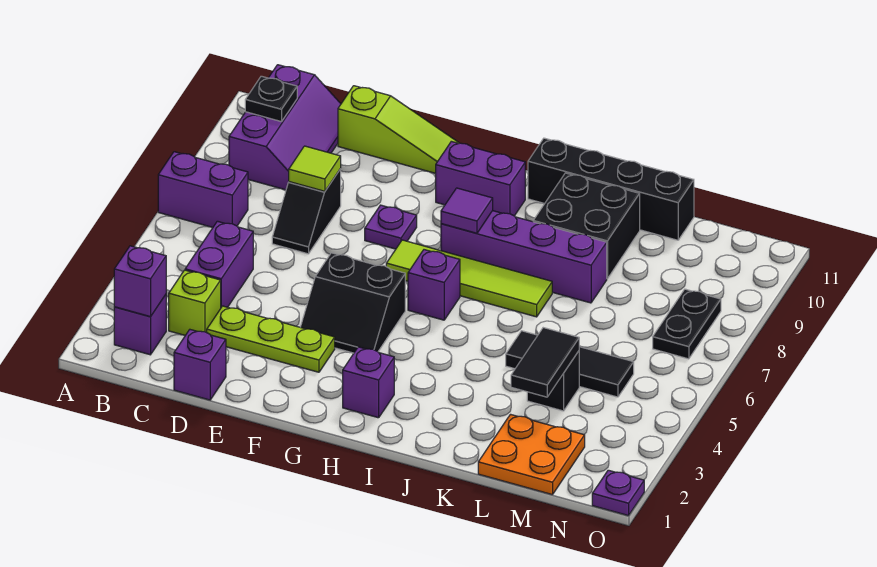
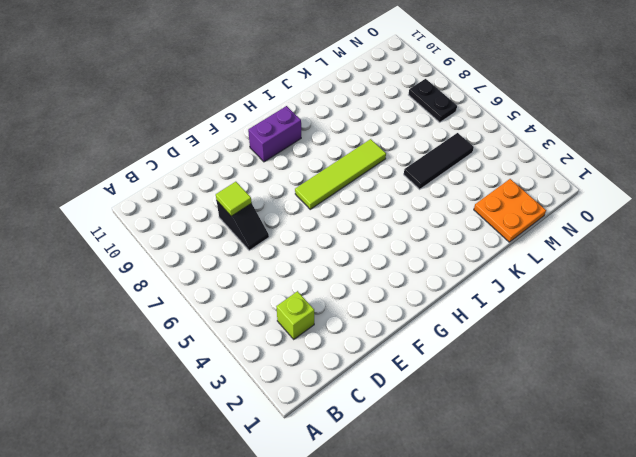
none -> purple 1x2 brick [158,152,248,227]
none -> purple 1x1 brick [114,295,166,355]
none -> purple 2x3 slope [229,65,341,190]

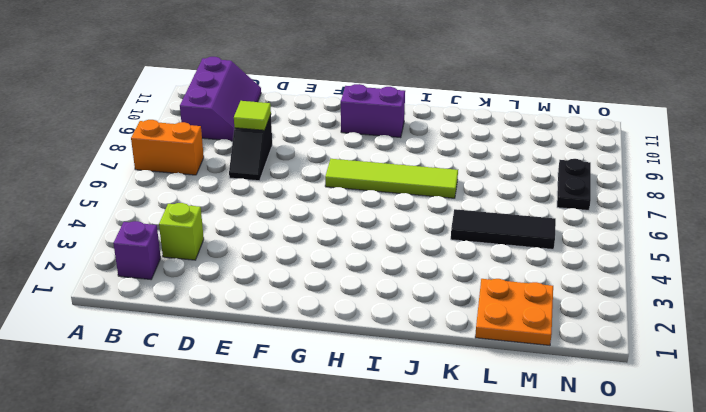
orange 1x2 brick [131,120,204,175] -> purple 1x2 brick [158,152,248,227]
none -> purple 1x2 brick [185,221,253,307]
none -> purple 1x1 brick [174,330,226,400]
none -> lime 1x3 plate [207,306,335,372]

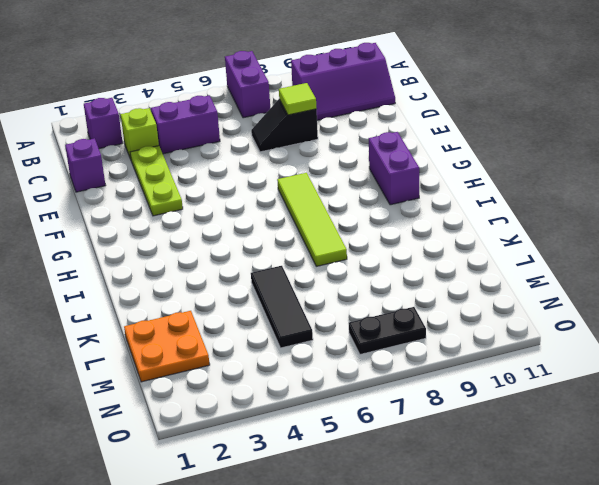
none -> lime 1x3 slope [338,86,459,173]
none -> black 2x2 slope [300,253,405,353]
none -> purple 1x1 plate [365,205,417,249]

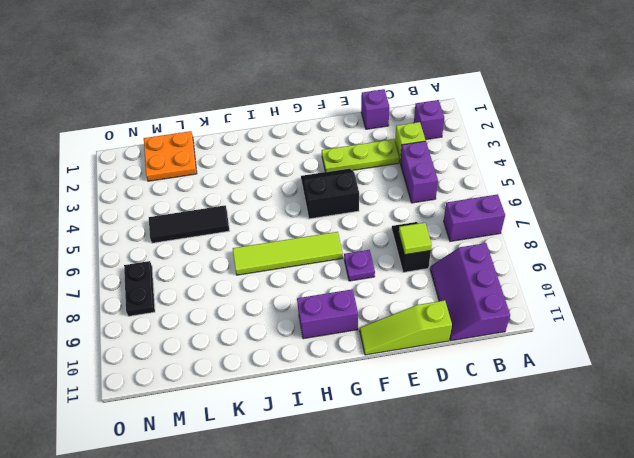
none -> purple 1x1 brick [343,347,394,418]
none -> purple 1x1 brick [408,250,460,320]
none -> purple 1x4 brick [441,211,607,303]

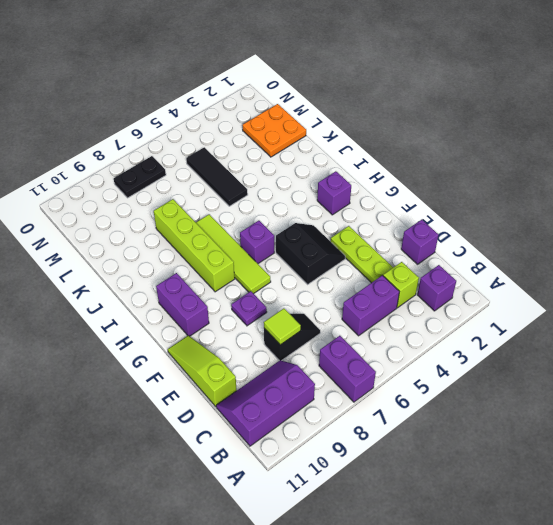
lime 1x4 brick [154,199,235,292] -> purple 1x4 brick [441,211,607,303]
none -> black 1x4 brick [528,138,694,240]
none -> black 2x2 brick [533,173,640,279]
none -> black 1x1 brick [527,351,579,411]

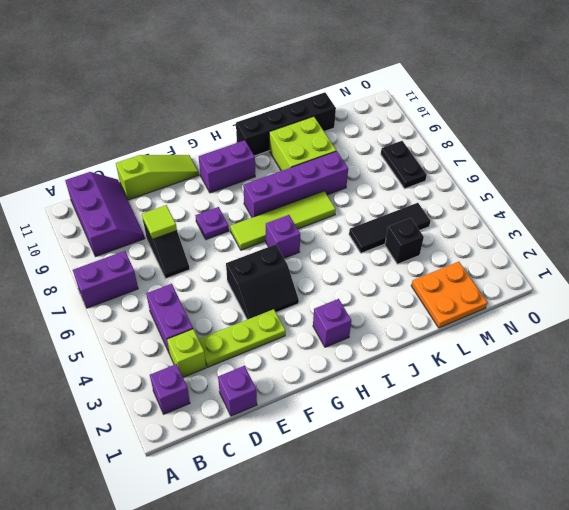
lime 2x2 brick [269,117,336,171] -> black 2x2 brick [533,173,640,279]
none -> purple 1x1 plate [592,470,644,516]
none -> purple 1x1 brick [114,246,166,317]
none -> black 1x1 plate [245,76,297,122]

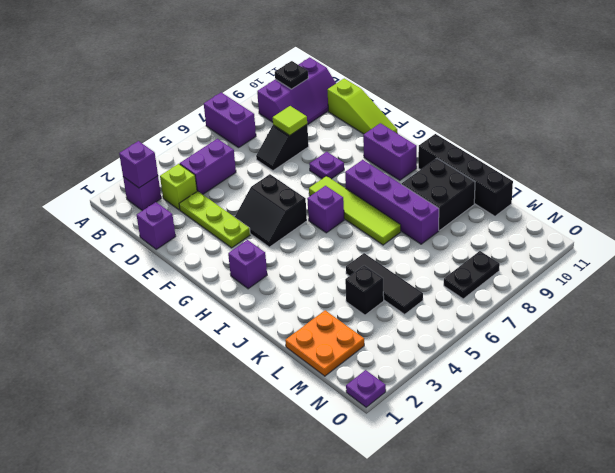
none -> purple 1x1 tile [441,188,493,233]
none -> black 1x2 tile [511,328,579,397]

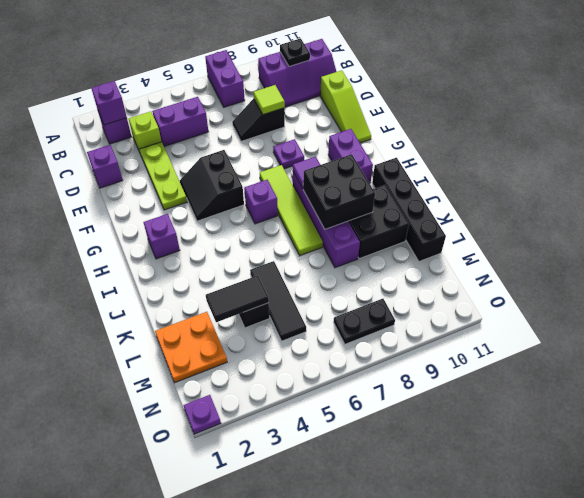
black 2x2 brick [303,154,375,229] -> none

